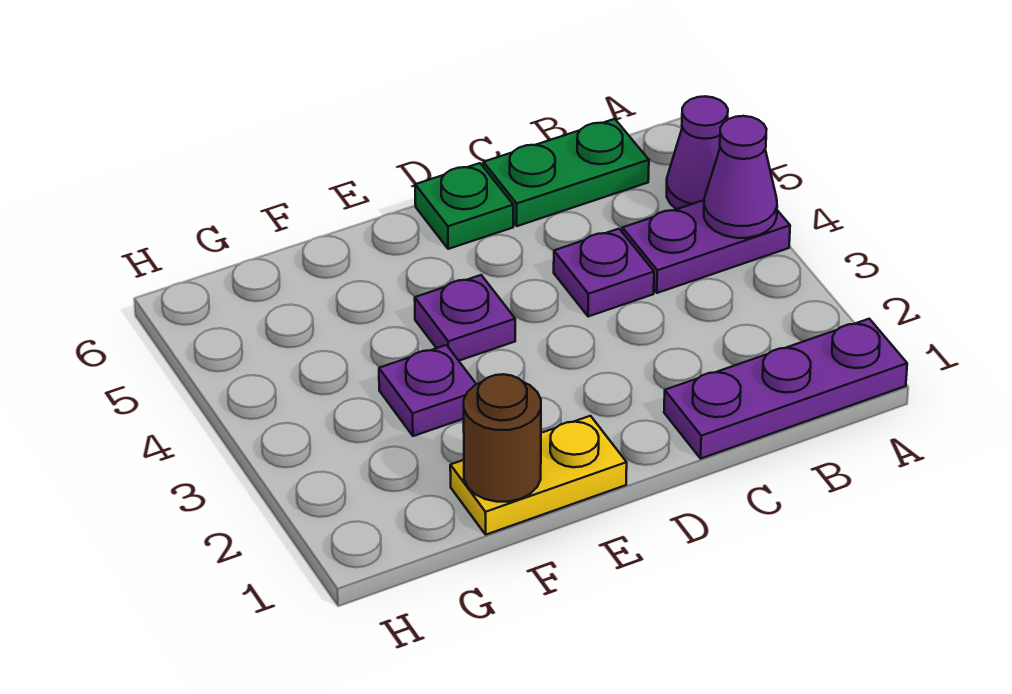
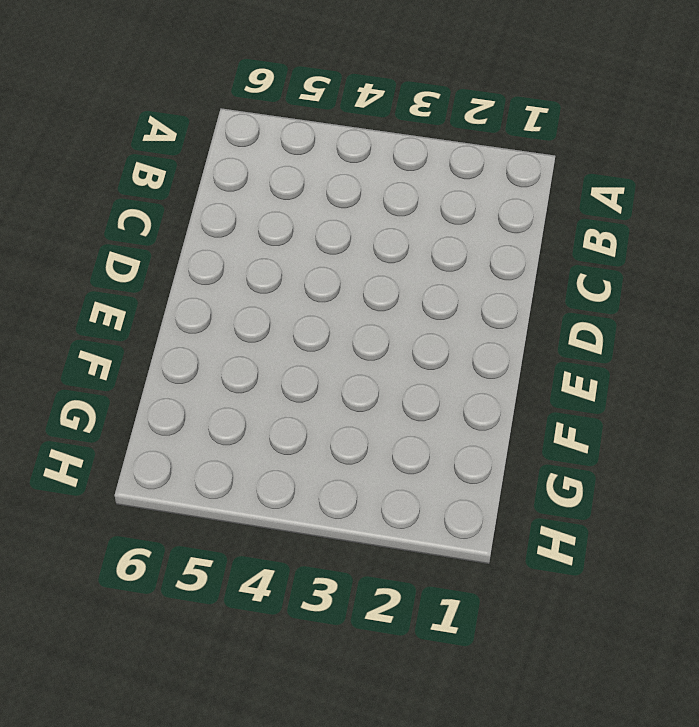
none -> purple 1x3 plate [664,319,907,458]
none -> purple 1x2 plate [622,200,790,293]

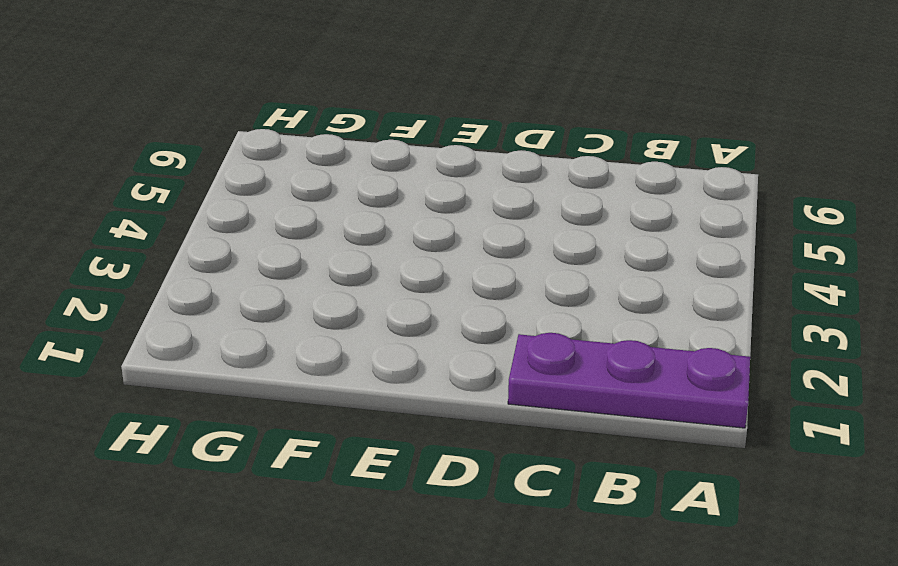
none -> purple 1x2 plate [622,200,790,293]
none -> purple 1x1 cone [667,96,728,209]

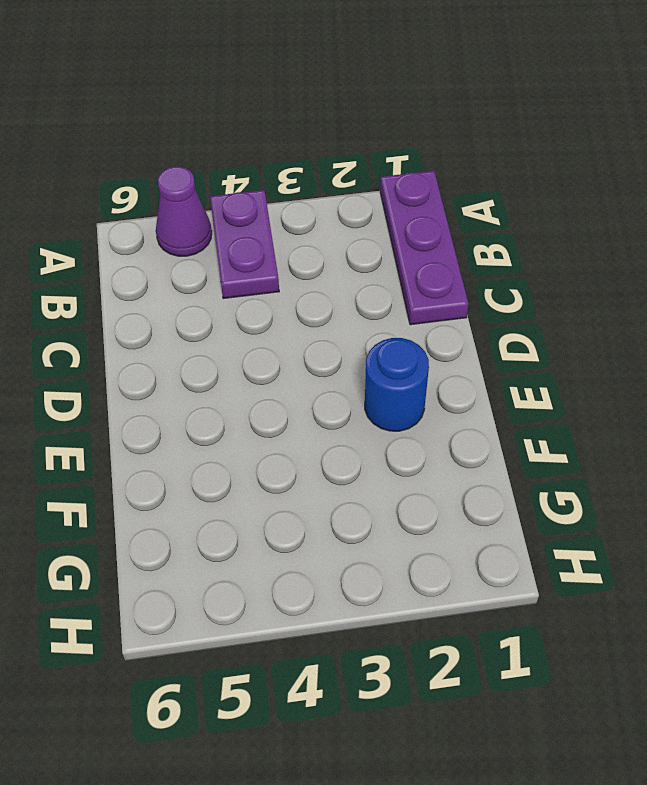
blue 1x1 round brick [365,338,429,431] -> none
none -> green 1x2 plate [483,119,649,226]
none -> purple 1x1 plate [554,229,654,317]

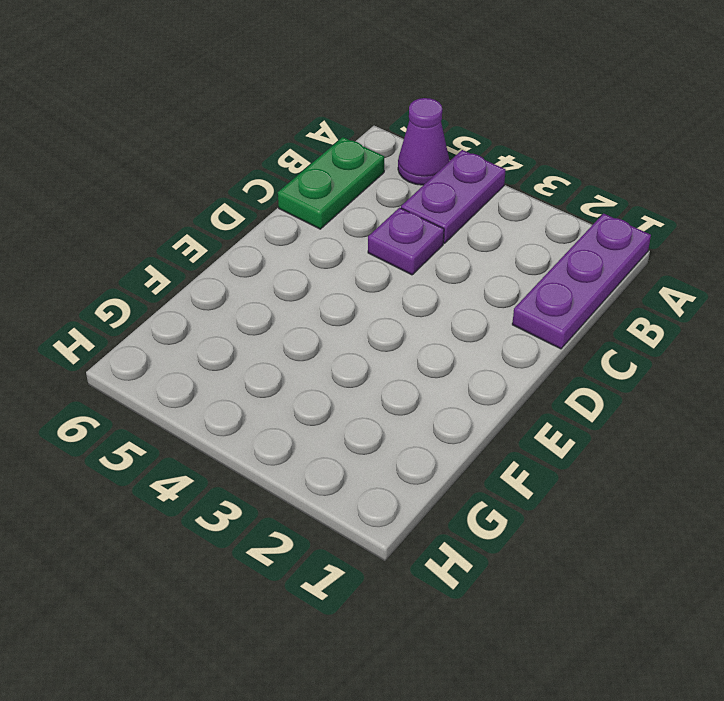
none -> green 1x1 plate [415,163,513,249]
none -> yellow 1x2 plate [450,416,627,535]

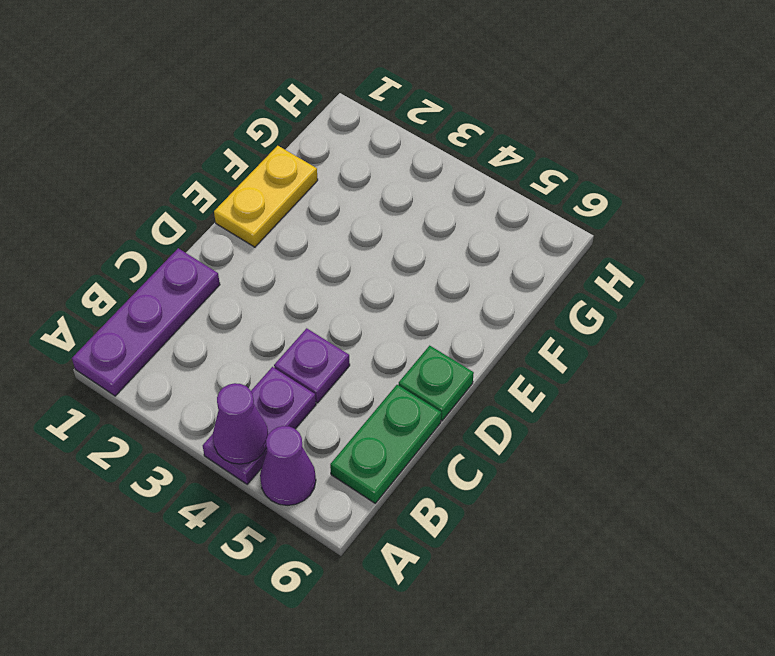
none -> purple 1x1 plate [415,275,515,361]
none -> purple 1x1 plate [379,345,476,436]

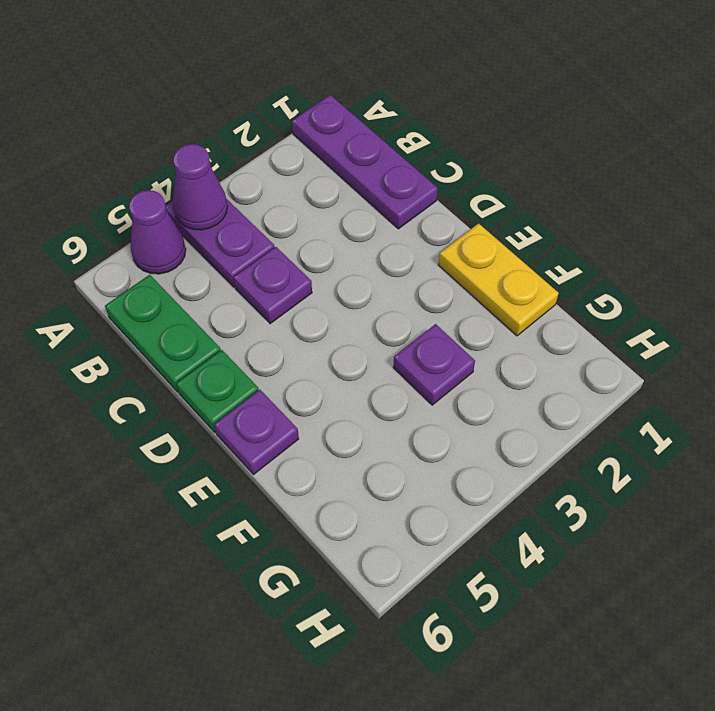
purple 1x1 plate [214,390,299,475] -> purple 1x1 plate moved to [415,275,515,361]
none -> brown 1x1 round brick [464,374,541,502]

